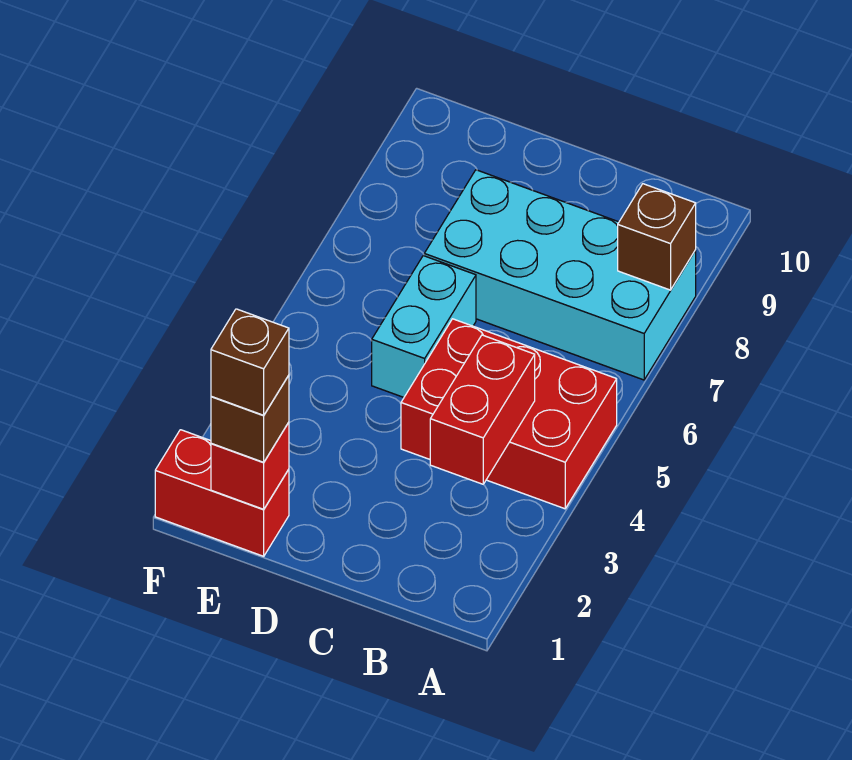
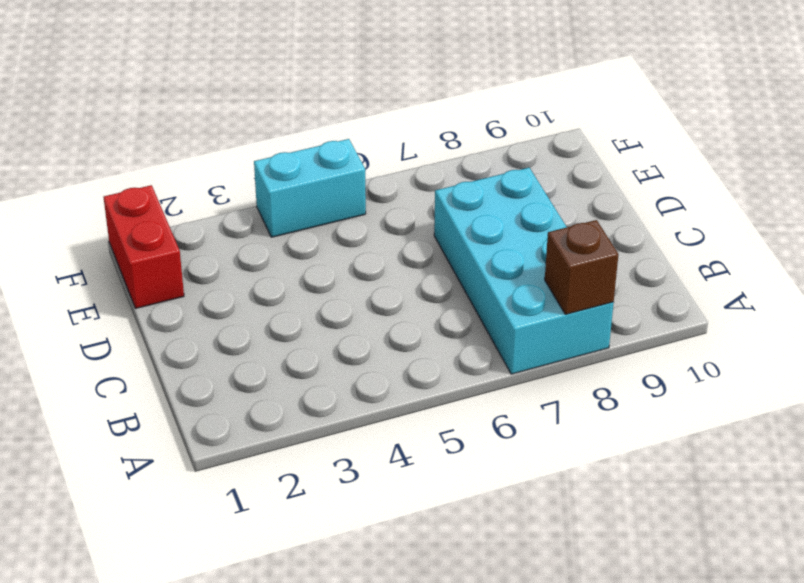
cyan 1x2 brick [254,139,366,237] -> cyan 1x2 brick moved to [372,256,476,397]
none -> red 2x3 brick [401,319,617,509]
none -> red 1x2 brick [430,335,535,484]

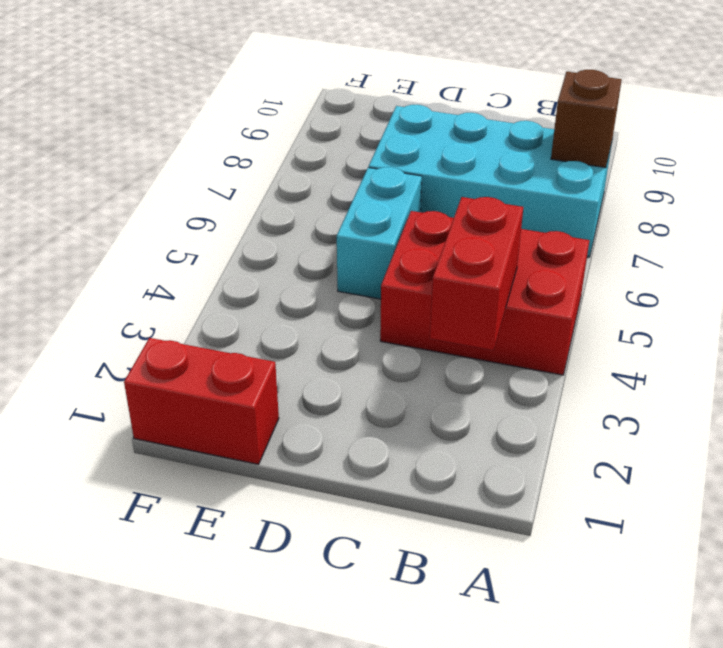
none -> red 1x1 brick [211,422,289,509]
none -> brown 1x1 brick [211,375,289,462]

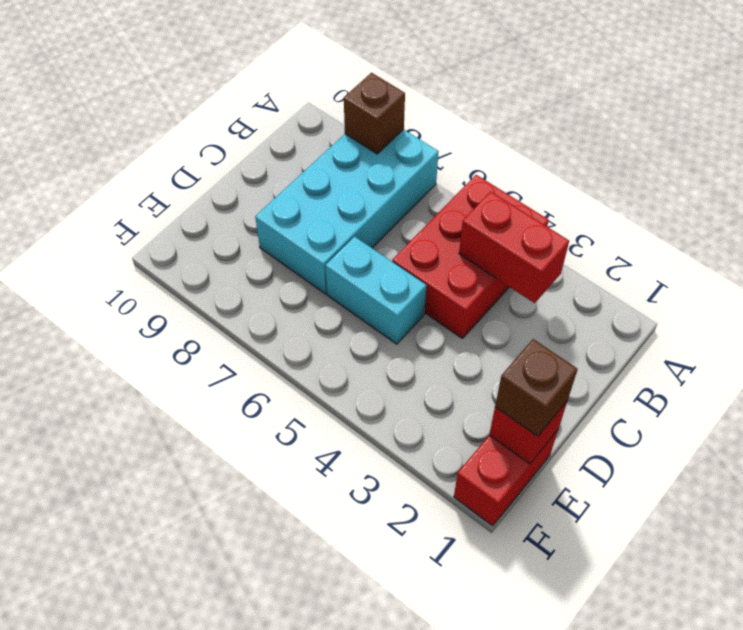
none -> brown 1x1 brick [211,309,289,415]

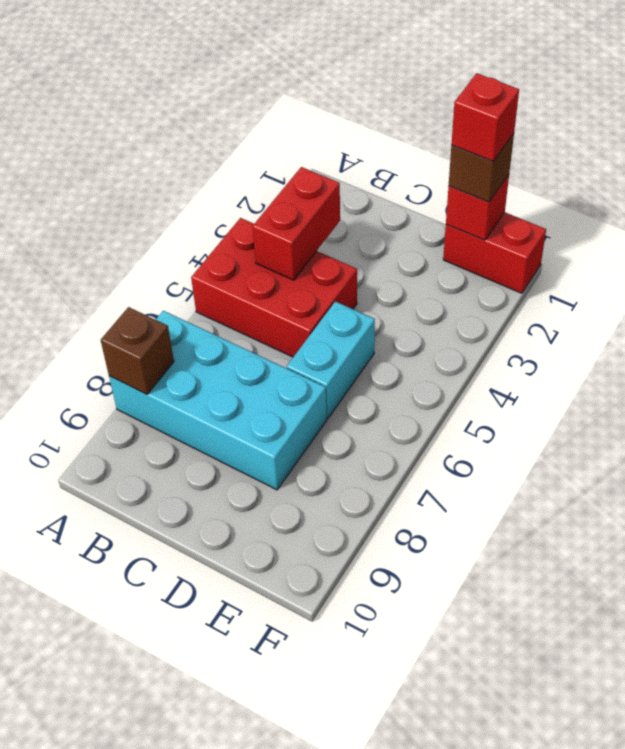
red 1x1 brick [451,73,519,161] -> brown 1x1 brick [211,309,289,415]

